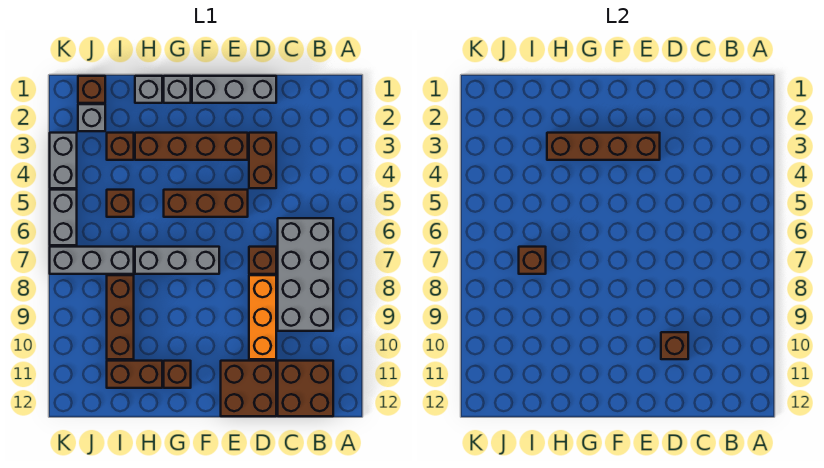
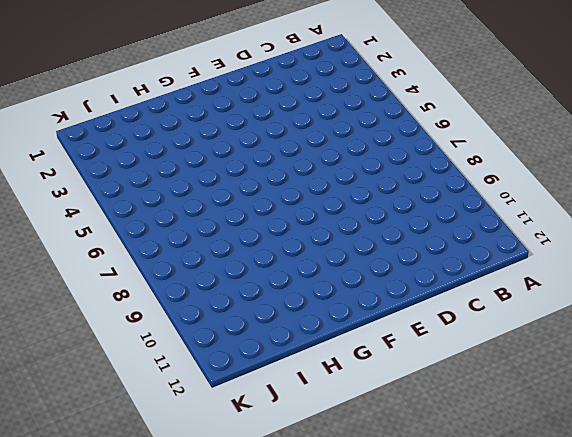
none -> grey 2x4 brick [278,218,333,331]
none -> brown 2x2 brick [278,361,333,416]
none -> grey 1x3 brick [192,76,276,103]

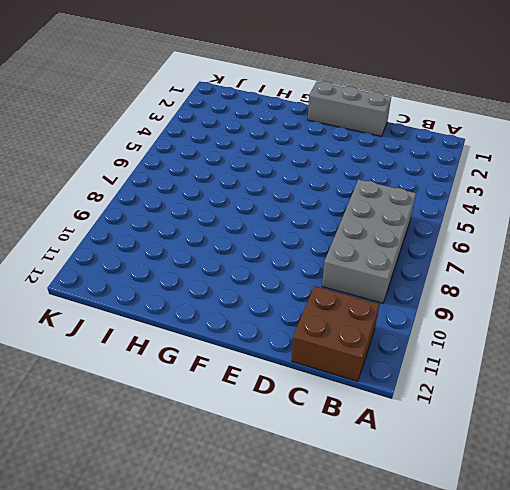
none -> brown 1x2 brick [249,133,276,188]
none -> brown 1x1 brick [249,247,276,274]
none -> orange 1x3 brick [249,275,276,359]

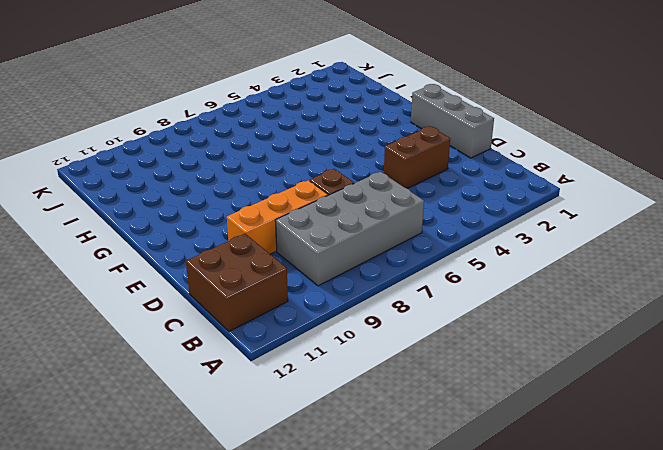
none -> brown 2x2 brick [221,361,276,416]
none -> brown 1x4 brick [135,133,248,160]
none -> brown 1x3 brick [164,190,248,217]

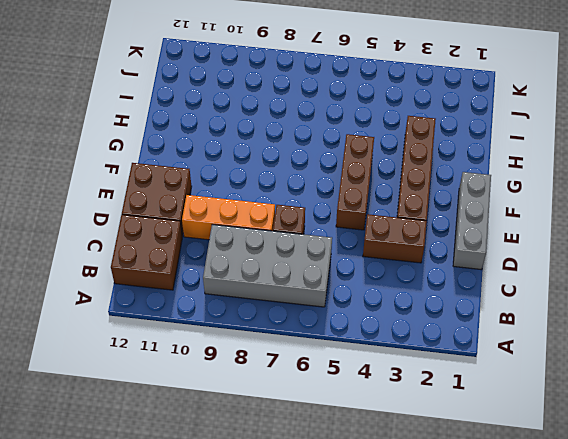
none -> grey 1x3 brick [135,247,219,274]
none -> grey 1x1 brick [164,76,191,103]
none -> brown 1x1 brick [164,361,191,388]

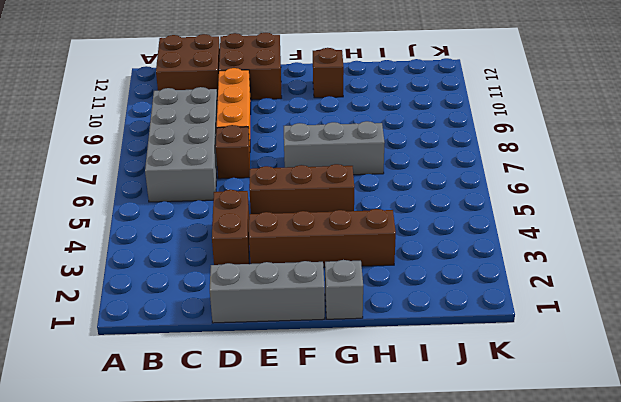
none -> grey 1x1 brick [135,76,162,103]
none -> brown 1x2 brick [107,361,162,388]
none -> brown 1x1 brick [107,133,134,160]

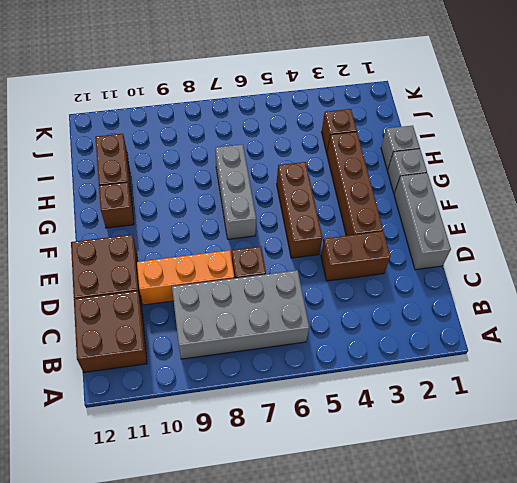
none -> brown 1x1 brick [107,190,134,217]
none -> grey 1x3 brick [50,247,134,274]
none -> brown 1x3 brick [107,275,134,359]

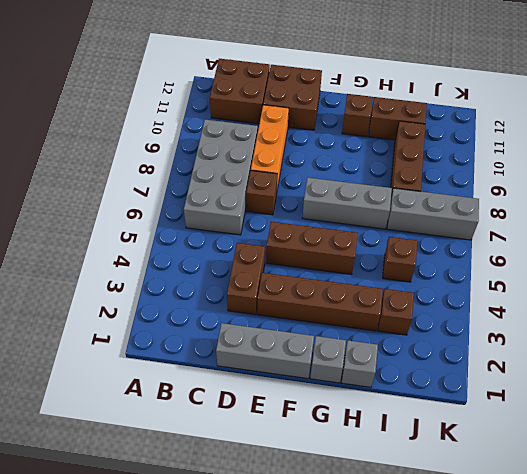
none -> brown 1x1 brick [78,76,105,103]
none -> grey 1x1 brick [78,104,105,131]
none -> grey 1x2 brick [50,133,77,188]

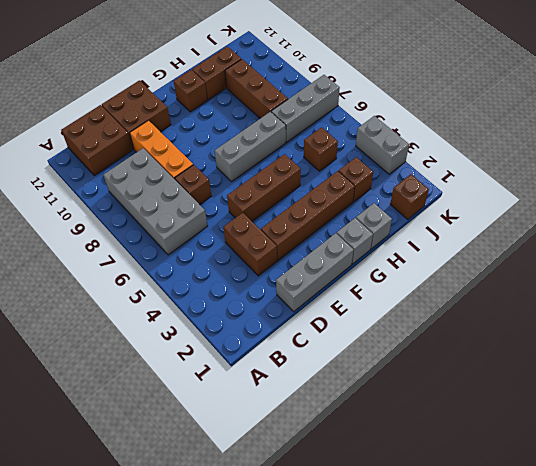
none -> grey 1x1 brick [78,104,105,131]
none -> grey 1x2 brick [50,190,77,245]
none -> brown 1x1 brick [661,332,688,359]

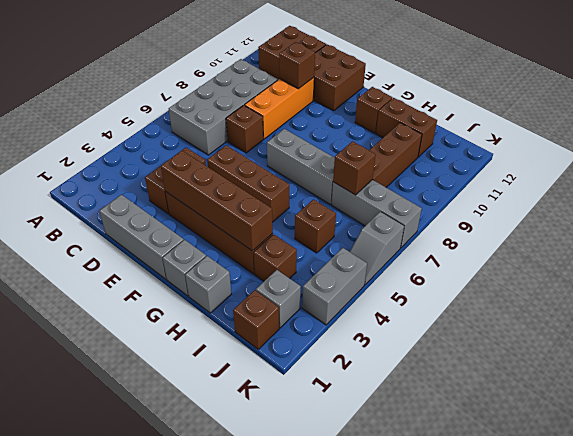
grey 1x2 slope [350,212,404,285] -> grey 1x2 brick [50,190,77,245]

